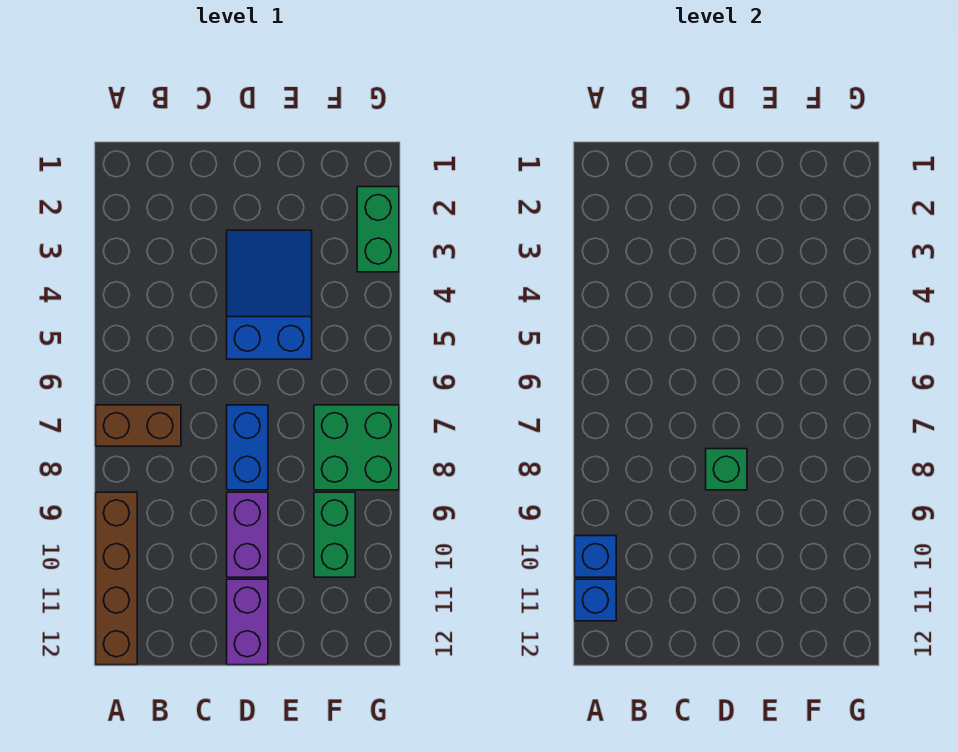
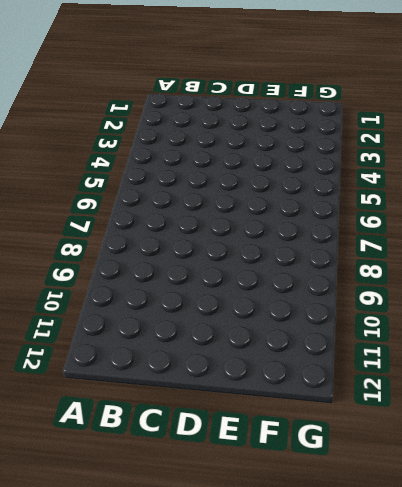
none -> brown 1x2 brick [96,405,181,446]
none -> brown 1x4 brick [96,492,137,665]
none -> blue 2x3 slope [227,230,312,359]

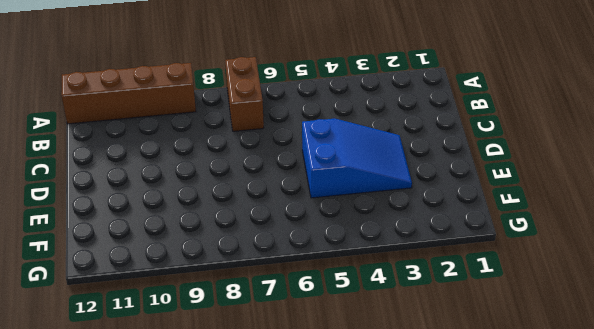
none -> blue 1x2 brick [227,405,268,490]
none -> purple 1x2 brick [227,492,268,577]
none -> purple 1x2 brick [227,579,268,665]

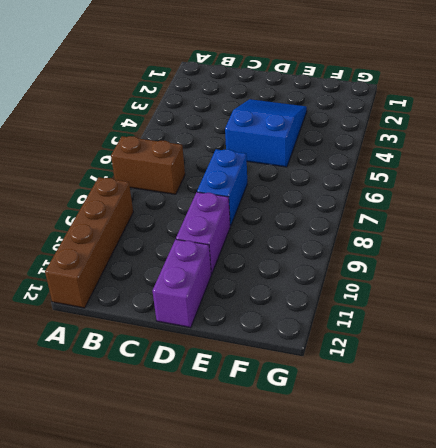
none -> green 2x2 brick [314,405,399,490]
none -> green 1x2 brick [314,492,355,577]
none -> green 1x2 brick [357,187,399,272]

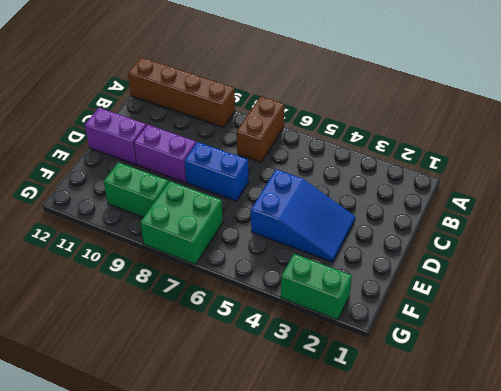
none -> blue 1x1 brick [575,536,616,577]
none -> blue 1x1 brick [575,579,616,621]
none -> green 1x1 brick [706,449,747,490]

